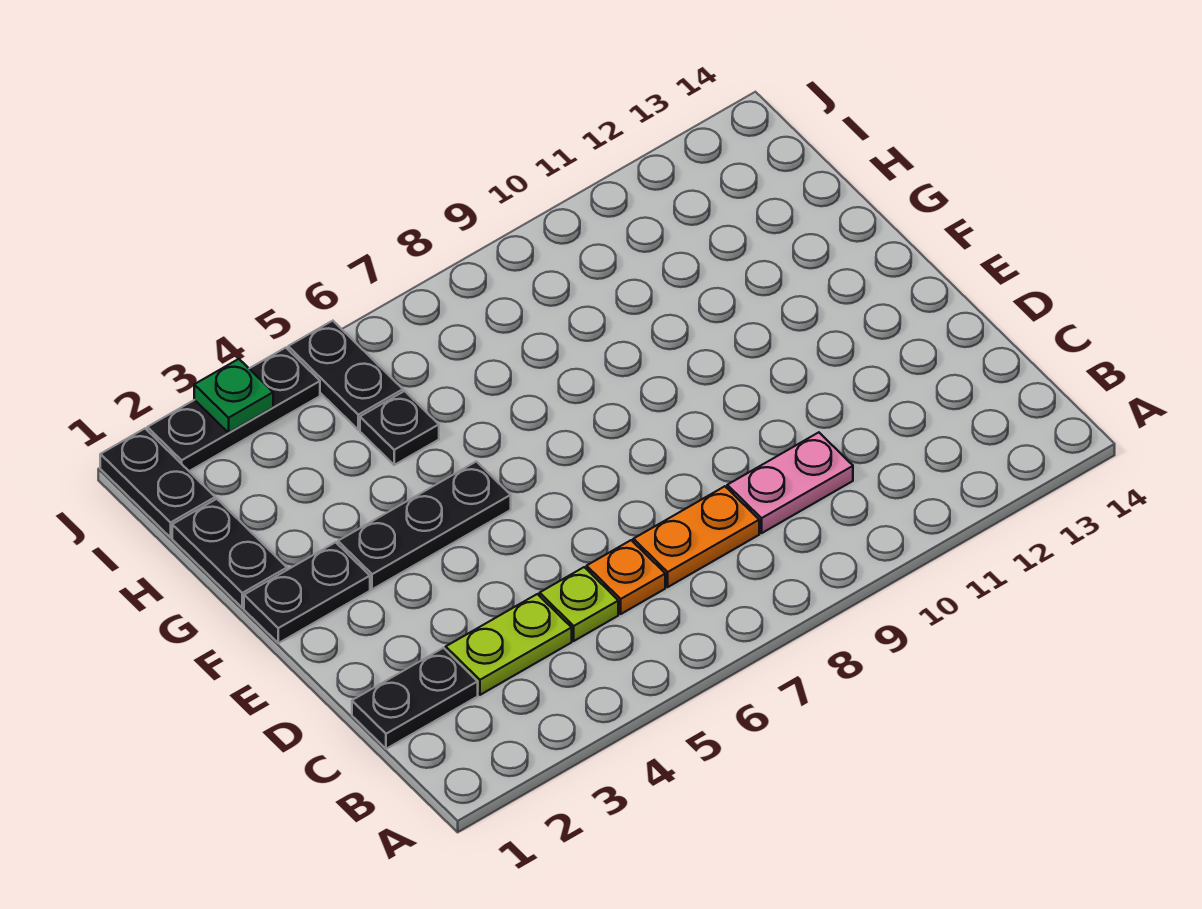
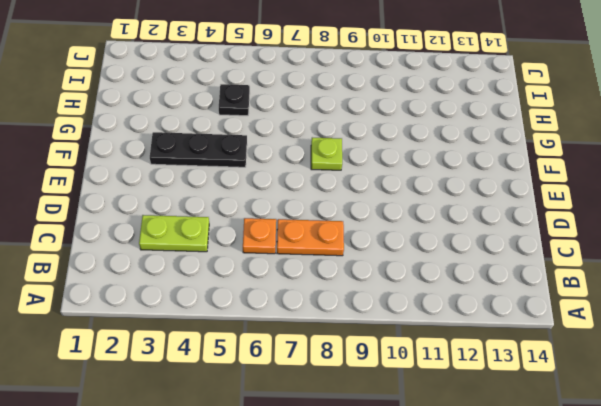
lime 1x1 plate [311,138,342,170] -> lime 1x1 plate moved to [540,567,618,641]
none -> black 1x2 plate [352,648,478,749]
none -> pink 1x2 plate [727,432,853,533]
none -> black 1x2 plate [244,542,370,643]

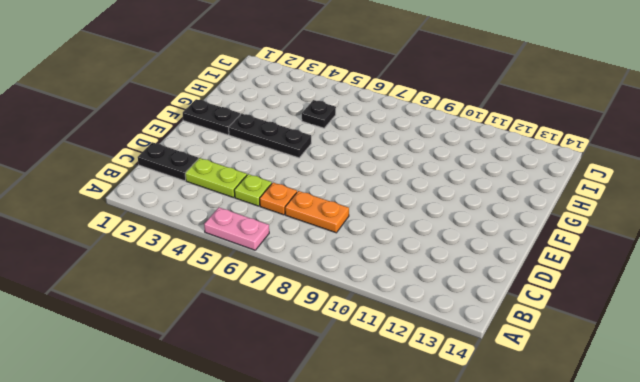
pink 1x2 plate [204,208,269,250] -> pink 1x2 plate moved to [727,432,853,533]
none -> black 1x2 plate [172,499,287,608]
none -> black 1x2 plate [100,429,215,537]
none -> black 1x2 plate [288,321,403,430]

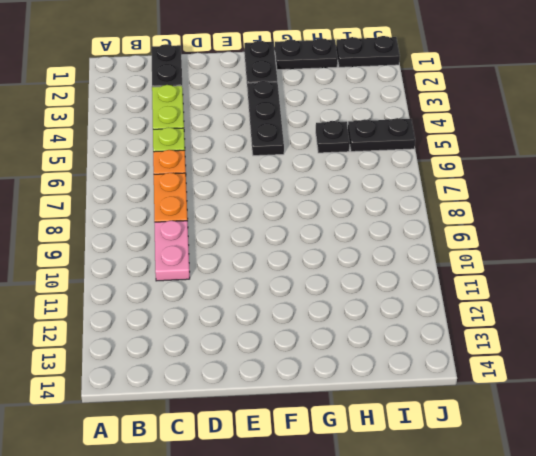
none -> black 1x3 plate [147,348,320,471]
none -> green 1x1 plate [194,359,273,433]

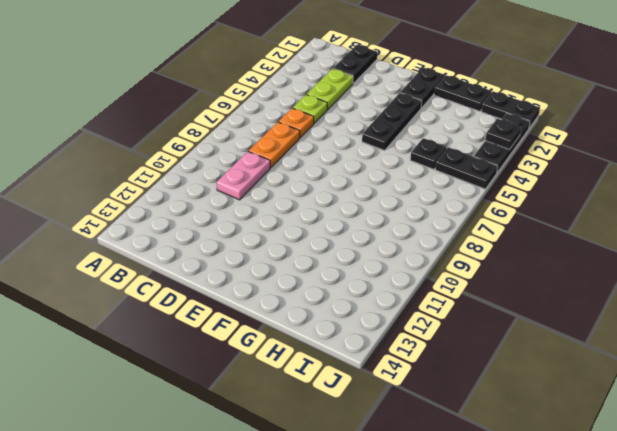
black 1x1 plate [485,119,521,150] -> green 1x1 plate [194,359,273,433]

